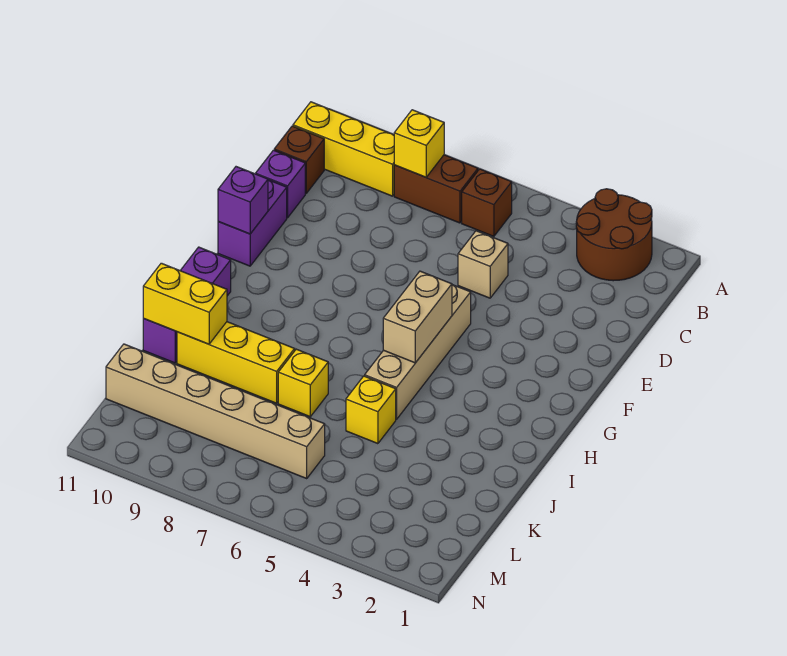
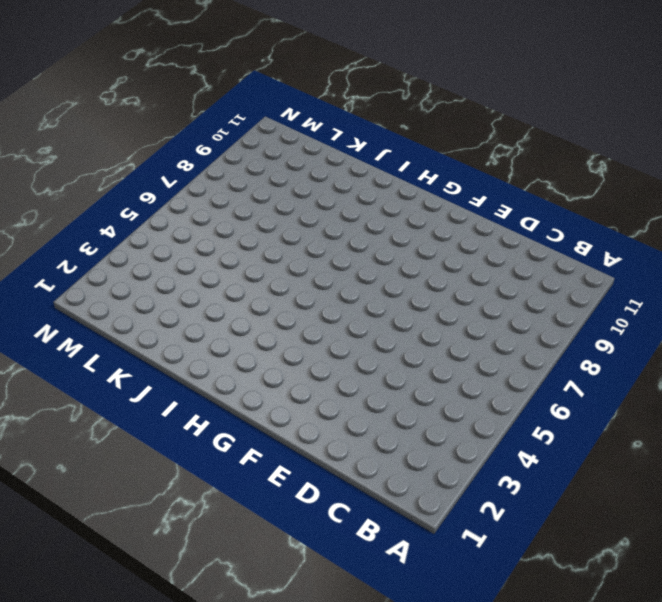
none -> brown 2x2 round brick [576,189,652,281]
none -> brown 1x1 brick [462,169,512,236]
none -> brown 1x2 brick [394,155,478,223]

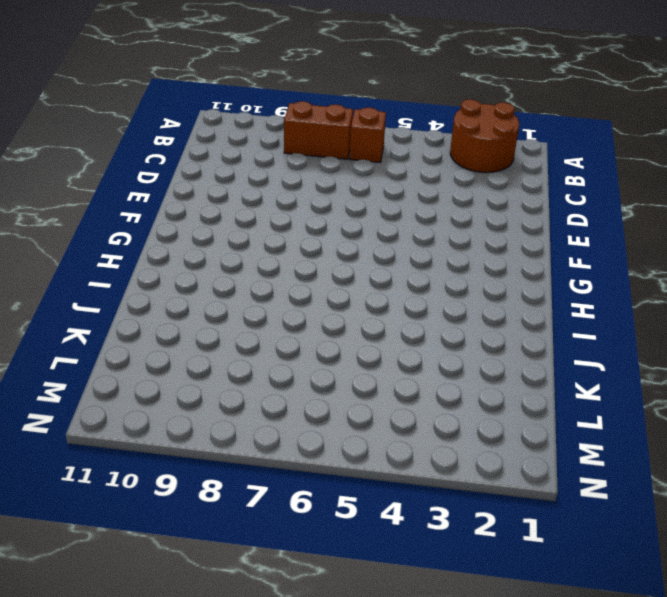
none -> yellow 1x3 brick [293,102,394,196]
none -> brown 1x1 brick [274,126,324,193]
none -> tan 1x1 brick [458,231,508,298]

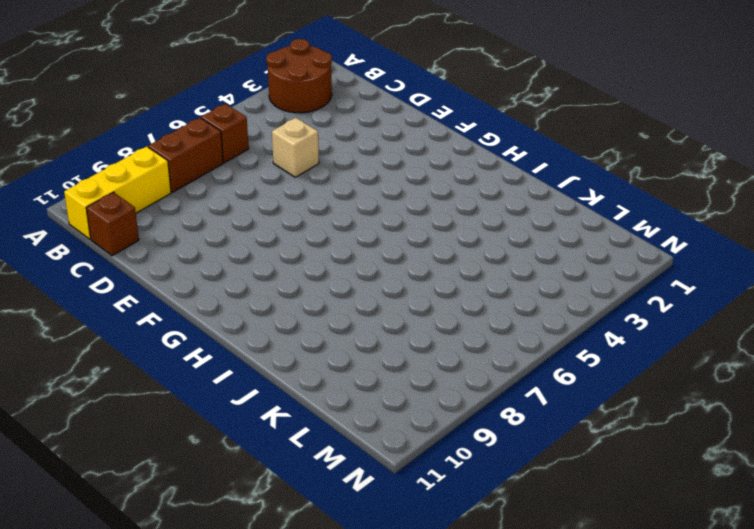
none -> purple 1x1 brick [256,150,305,218]
none -> purple 1x2 brick [218,180,287,266]
none -> tan 1x4 brick [365,285,471,419]

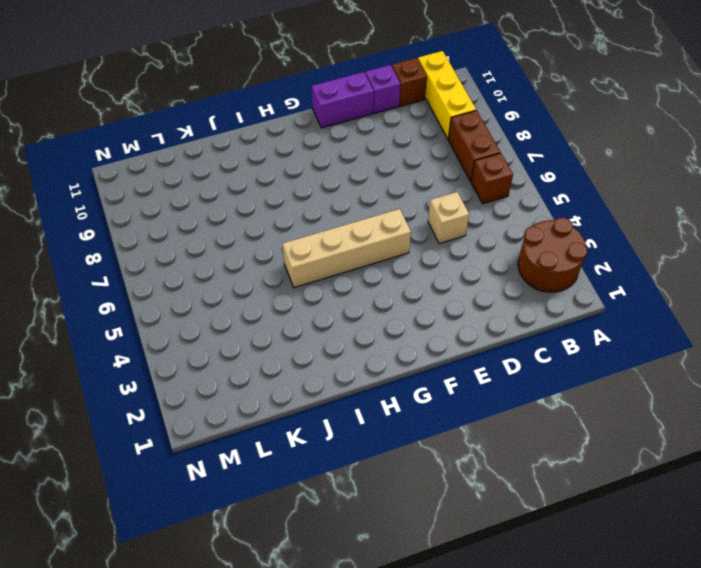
none -> purple 1x3 brick [143,247,231,363]
none -> yellow 1x1 brick [346,376,396,444]
none -> yellow 1x1 brick [278,349,328,417]

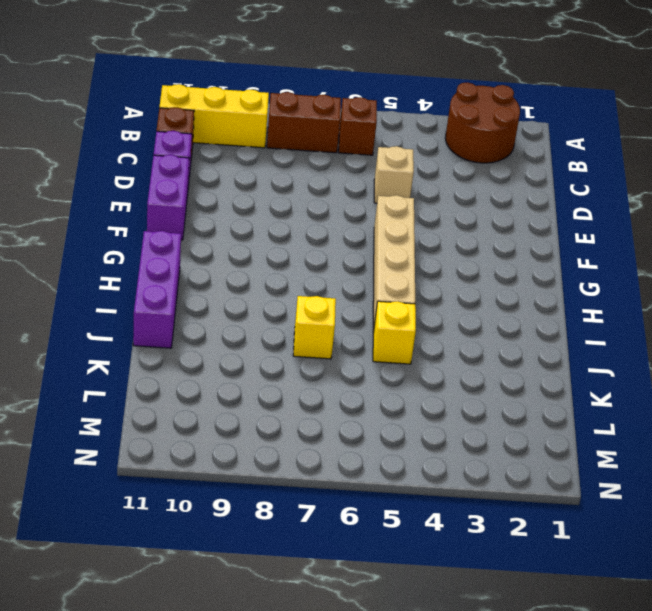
none -> yellow 1x3 brick [177,322,295,403]
none -> tan 1x6 brick [106,344,325,478]
none -> yellow 1x1 brick [394,110,444,177]

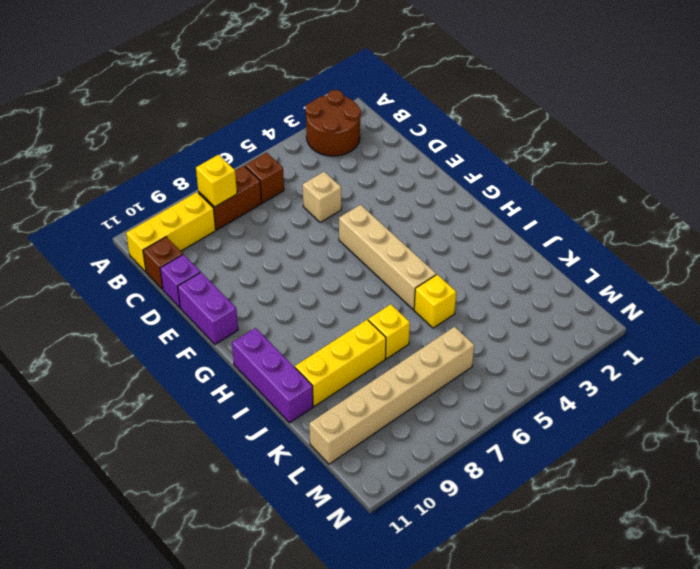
none -> purple 1x1 brick [218,167,268,234]
none -> tan 1x2 brick [383,271,452,363]
none -> yellow 1x2 brick [143,263,227,344]

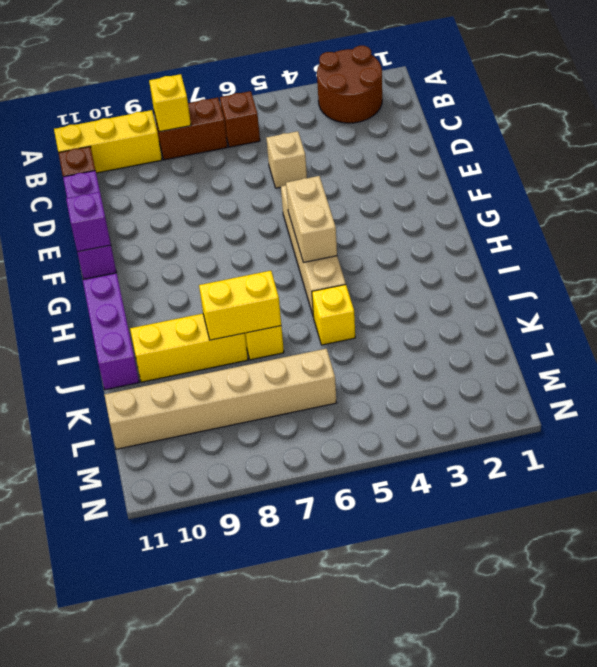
yellow 1x2 brick [199,271,281,340] -> yellow 1x2 brick moved to [143,263,227,344]

